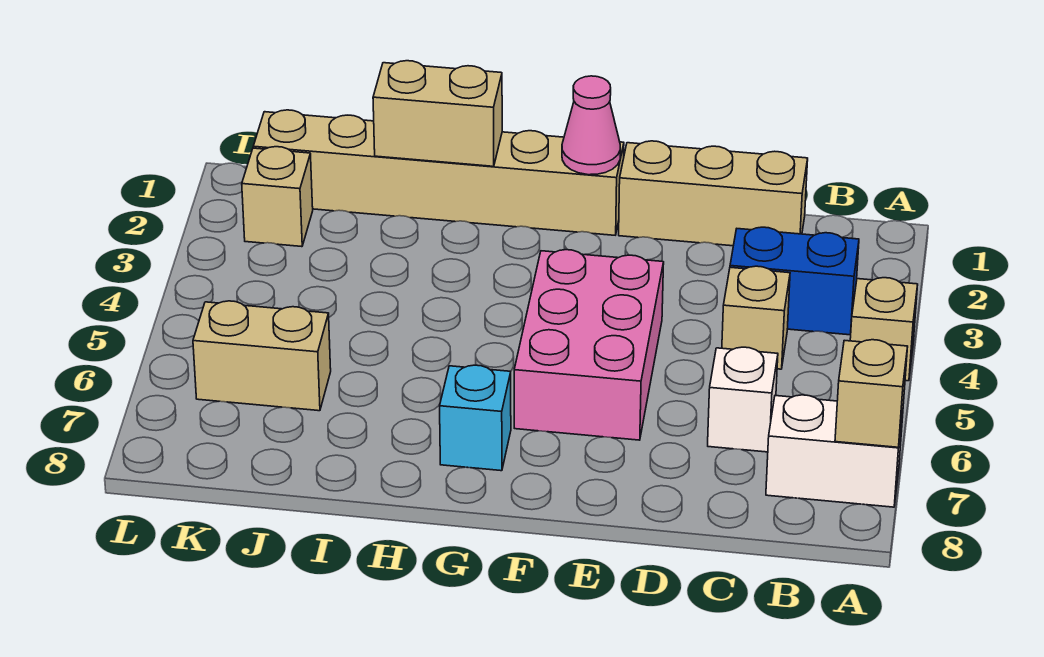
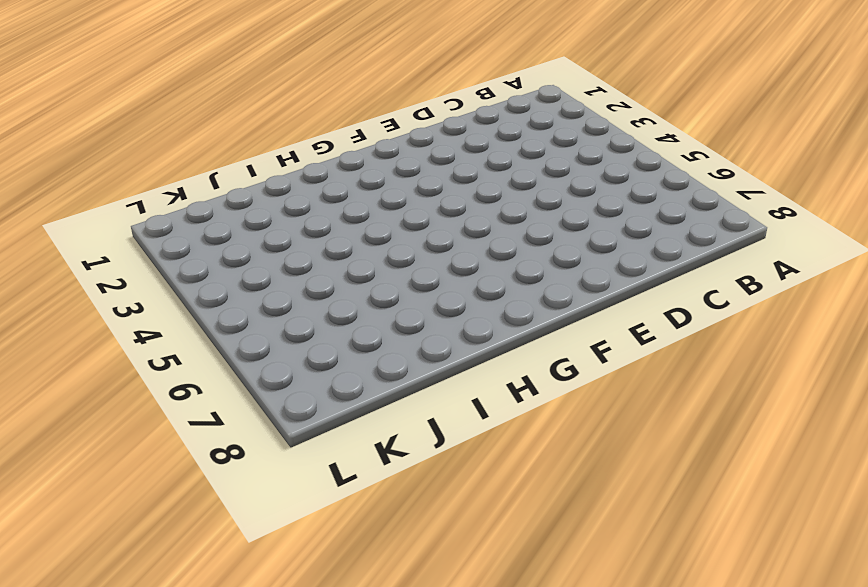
none -> tan 1x1 brick [850,278,918,381]
none -> white 1x2 brick [766,395,903,507]
none -> blue 1x2 brick [730,227,859,335]

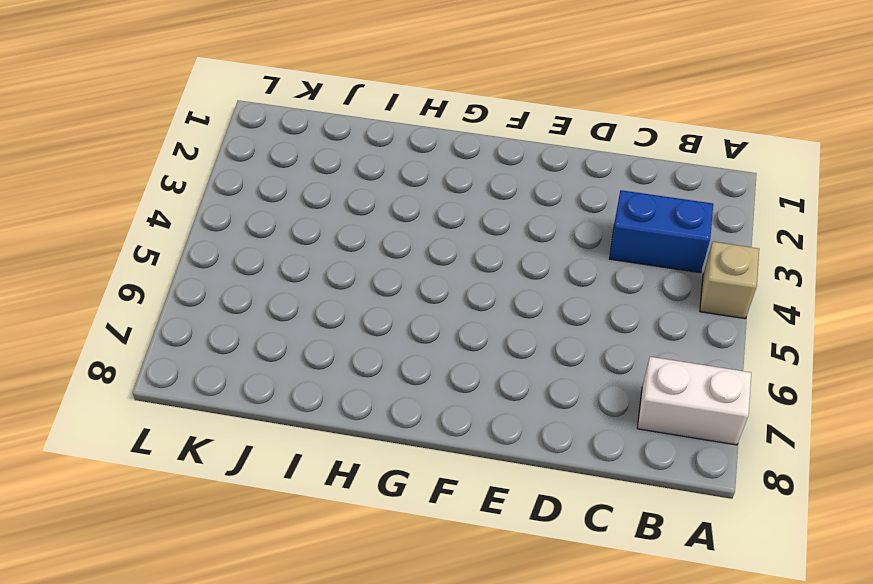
none -> tan 1x3 brick [619,141,808,246]
none -> tan 1x1 brick [722,266,790,369]
none -> white 1x1 brick [708,347,778,452]

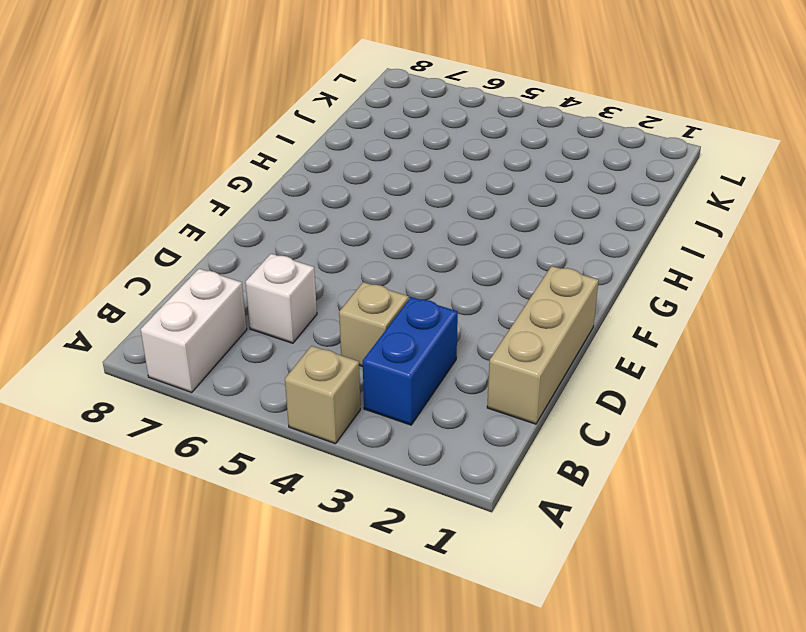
none -> pink 2x3 brick [514,250,664,440]
none -> tan 1x6 brick [253,110,624,235]
none -> cyan 1x1 brick [440,365,511,471]

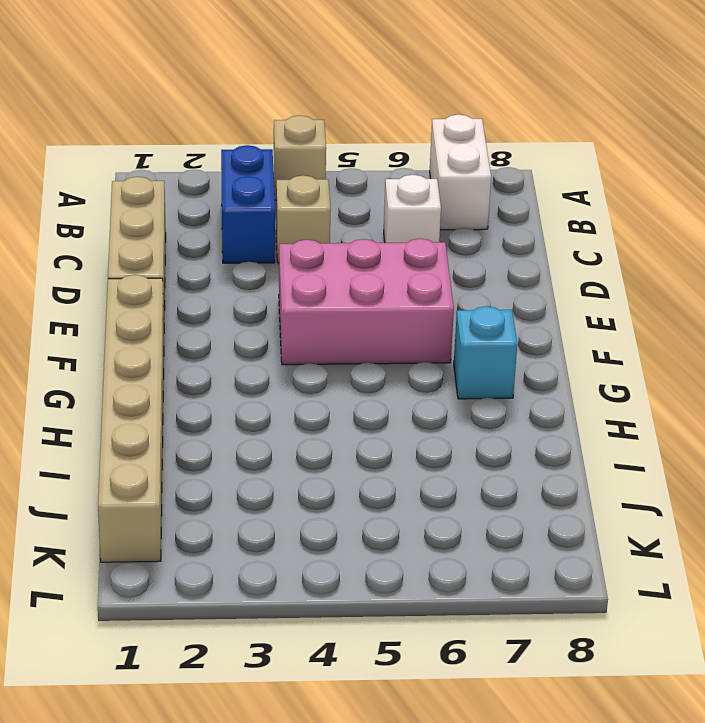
none -> tan 1x2 brick [193,301,331,411]
none -> tan 1x1 brick [242,147,313,247]
none -> tan 1x1 brick [835,340,908,447]

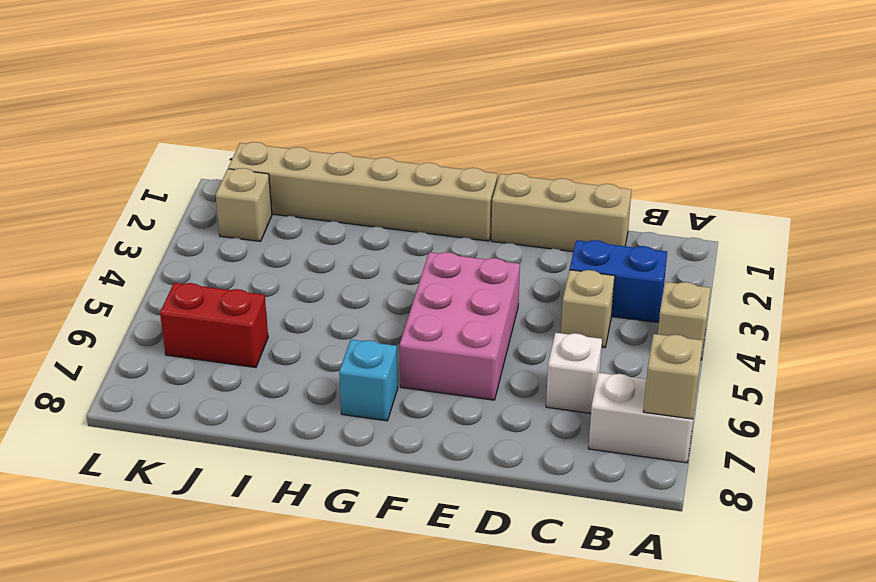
red 1x2 brick [160,283,268,368] -> tan 1x2 brick [193,301,331,411]
none -> pink 1x1 cone [562,76,620,175]
none -> tan 1x2 brick [373,61,502,166]

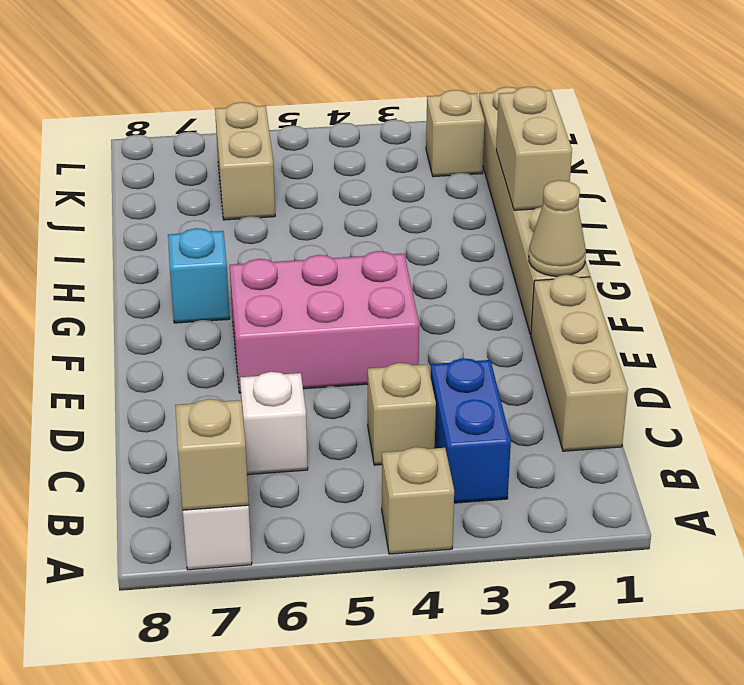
tan 1x1 cone [529,180,586,276] -> pink 1x1 cone [562,76,620,175]

